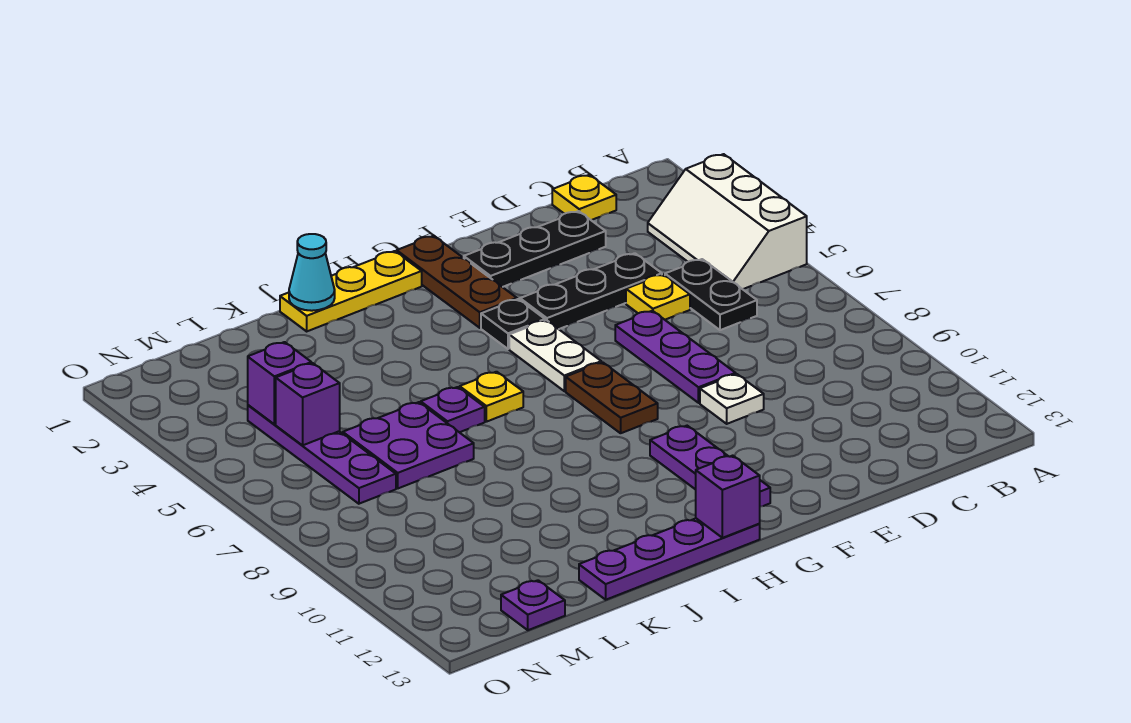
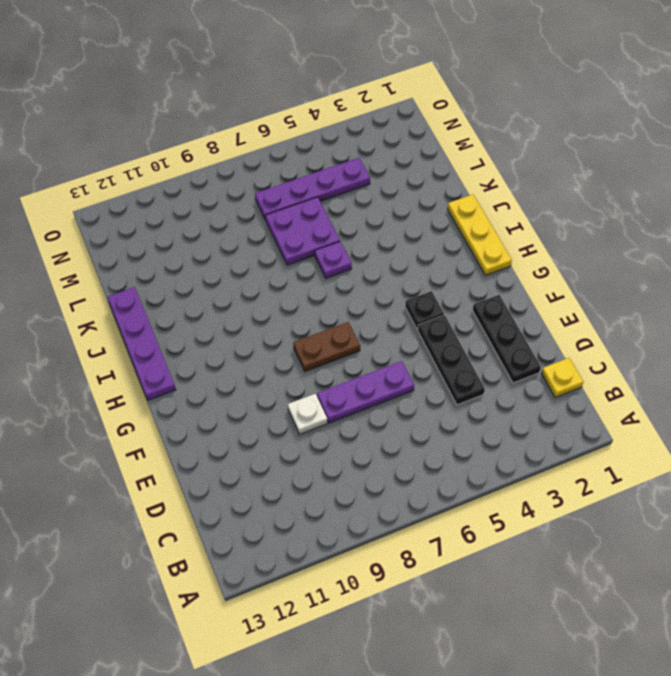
none -> white 2x3 slope [648,154,807,289]
none -> black 1x2 plate [665,259,757,330]
none -> yellow 1x1 plate [626,274,690,320]

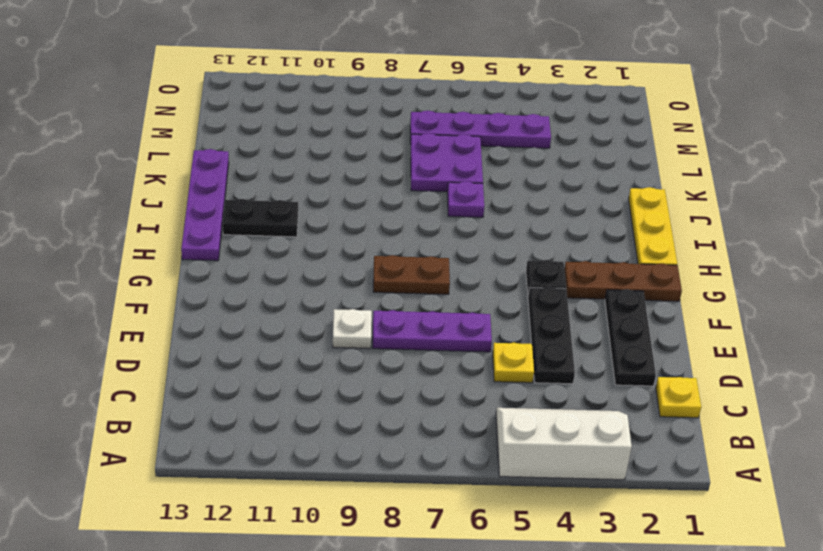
black 1x2 plate [223,199,298,237] -> black 1x2 plate moved to [665,259,757,330]
none -> white 1x2 plate [509,320,601,391]
none -> purple 1x3 plate [650,426,770,506]
none -> yellow 1x1 plate [460,372,523,422]

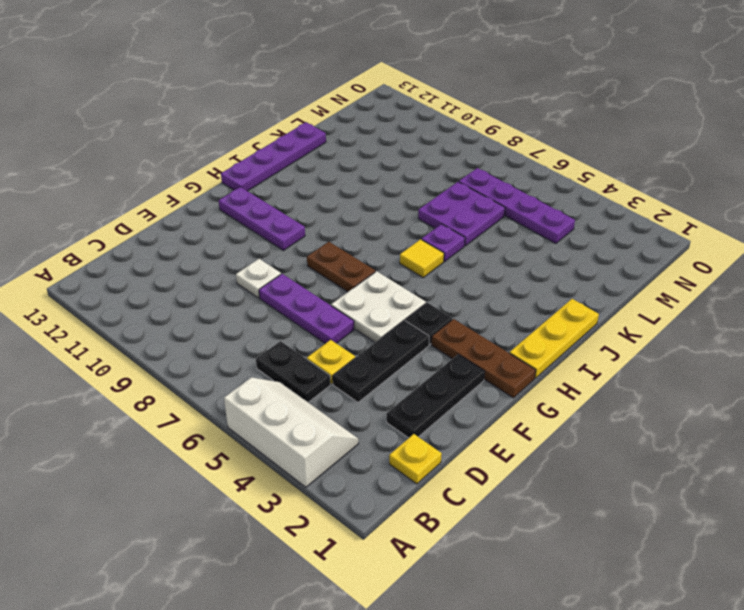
white 2x2 plate [331,271,426,342] -> white 1x2 plate [509,320,601,391]
yellow 1x1 tile [400,239,444,278] -> yellow 1x1 plate [460,372,523,422]
none -> purple 1x1 plate [501,580,565,630]
none -> purple 1x1 brick [696,456,760,538]
none -> cyan 1x1 cone [289,234,335,311]

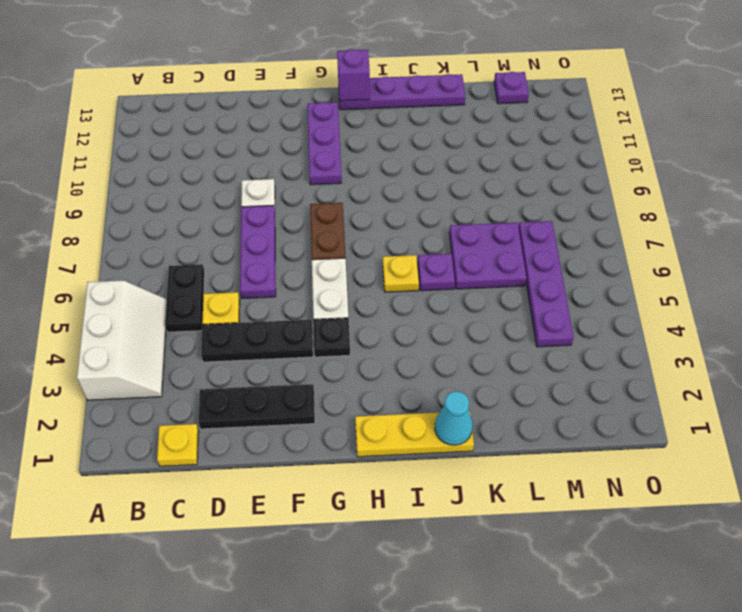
none -> brown 1x3 plate [397,236,517,328]
none -> purple 1x1 brick [248,342,311,424]
none -> purple 1x1 brick [276,363,340,445]

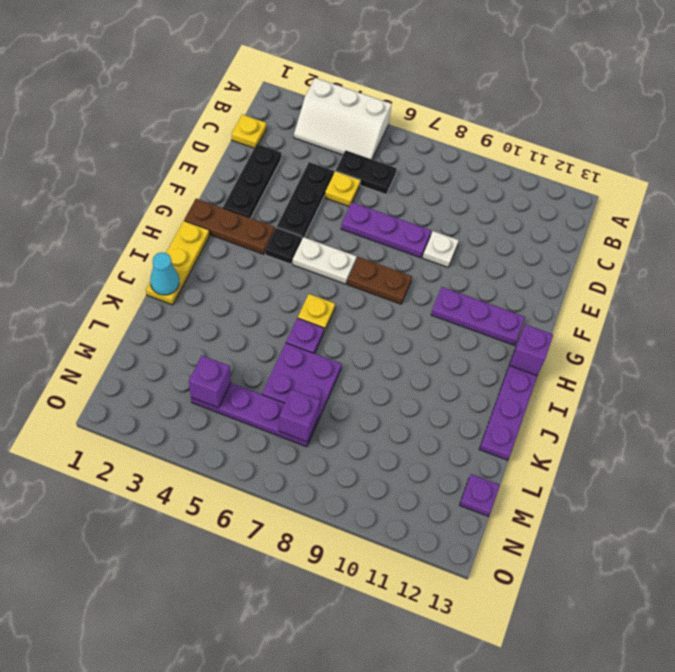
purple 1x1 brick [279,390,320,442] -> purple 1x1 brick moved to [276,363,340,445]

